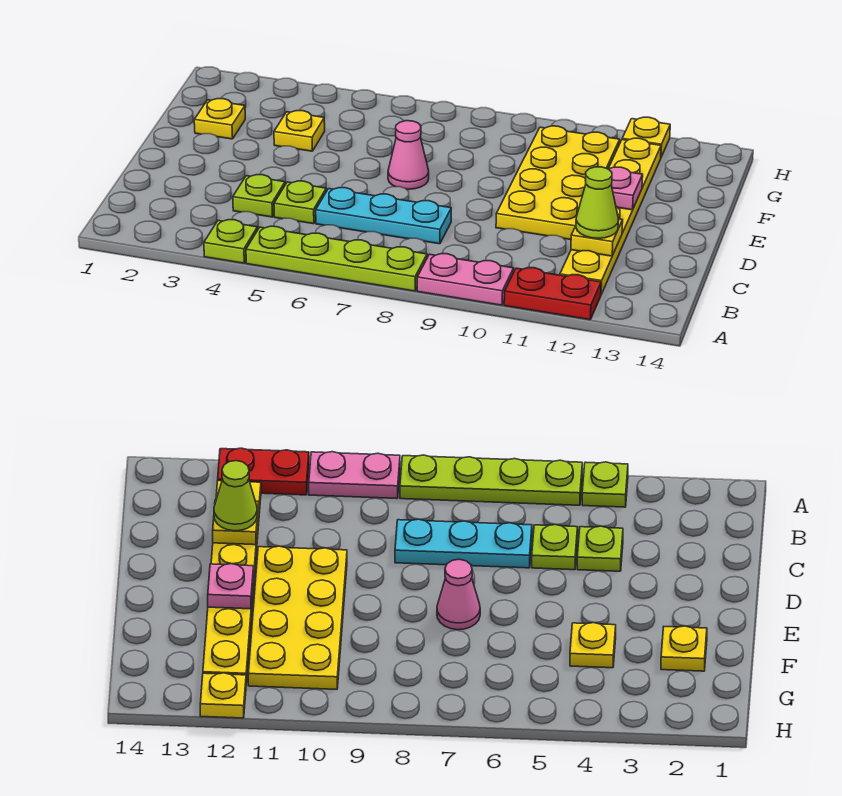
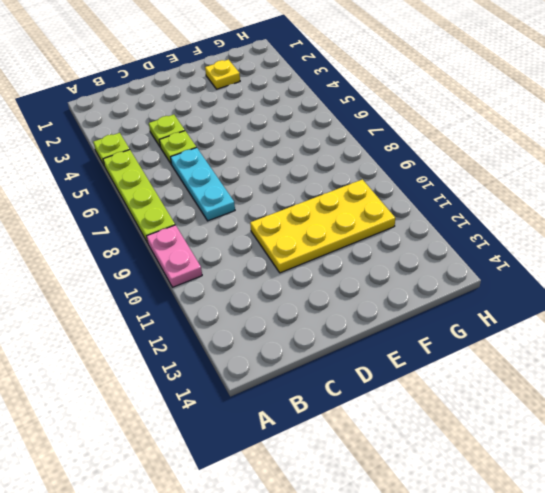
none -> red 1x2 plate [504,268,601,320]
none -> yellow 1x6 plate [560,138,661,294]
none -> pink 1x1 cone [388,121,429,189]

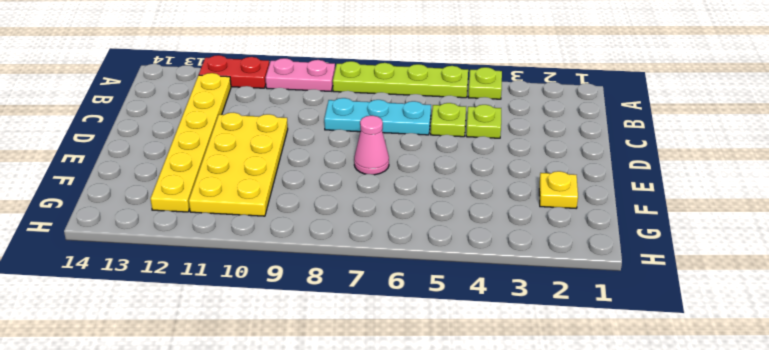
none -> yellow 1x1 plate [274,111,325,151]
none -> yellow 1x1 plate [622,117,670,157]
none -> yellow 1x1 plate [571,219,623,256]

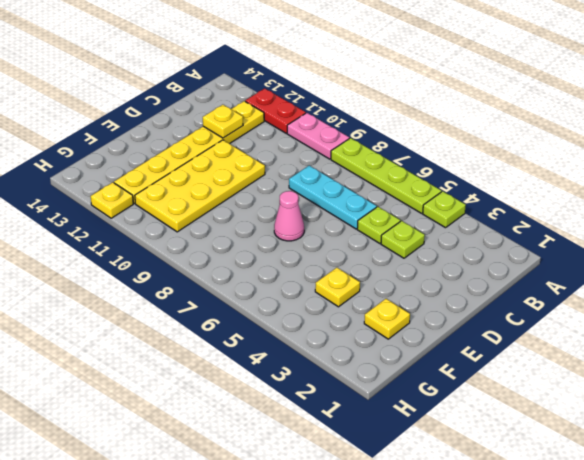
none -> pink 1x1 plate [609,167,643,210]
none -> lime 1x1 cone [576,167,619,238]

